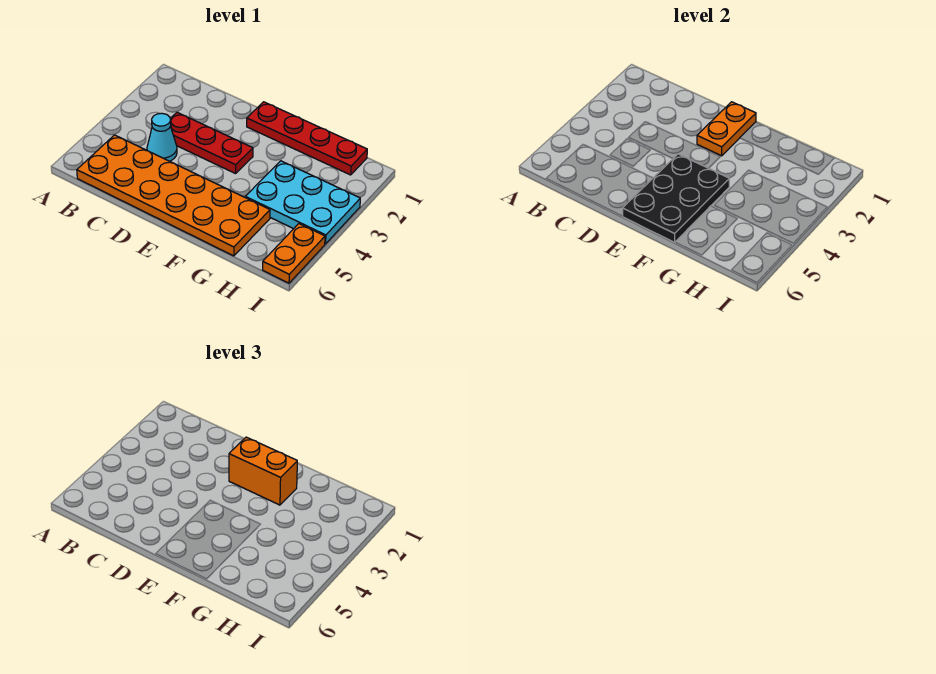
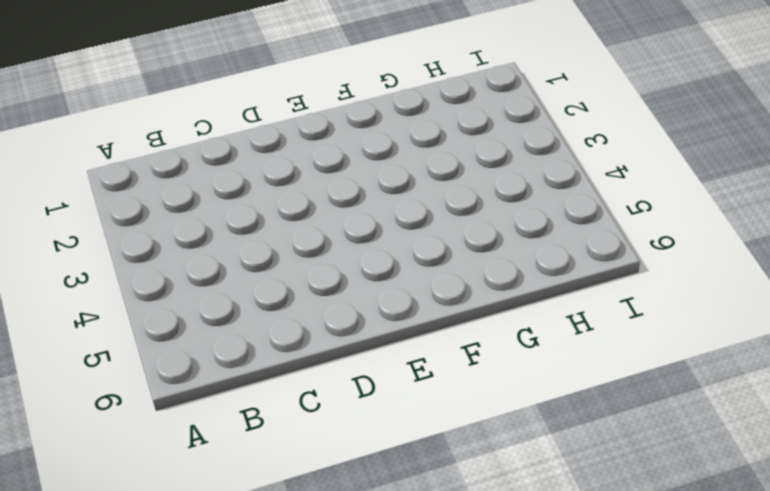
none -> orange 2x6 plate [77,135,270,256]
none -> red 1x3 plate [170,112,253,174]

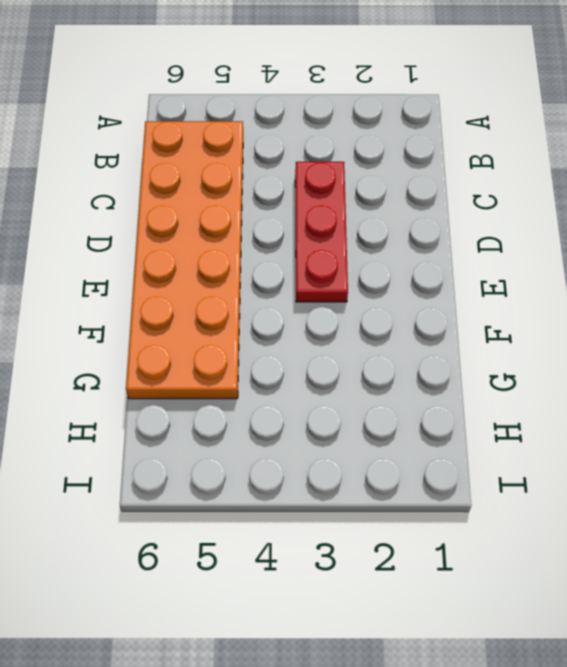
none -> cyan 1x1 cone [147,113,177,161]
none -> red 1x4 plate [247,102,367,175]

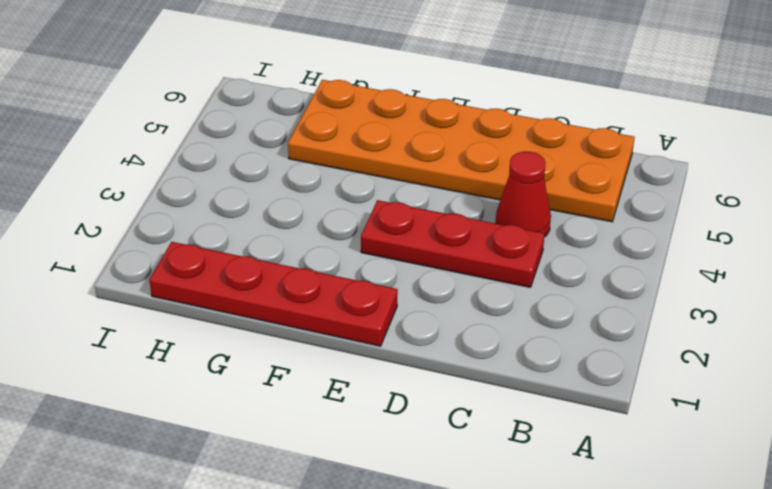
red 1x1 cone [496,152,551,237] -> cyan 1x1 cone [147,113,177,161]
none -> cyan 2x3 plate [245,161,360,244]
none -> orange 1x2 plate [263,224,325,283]

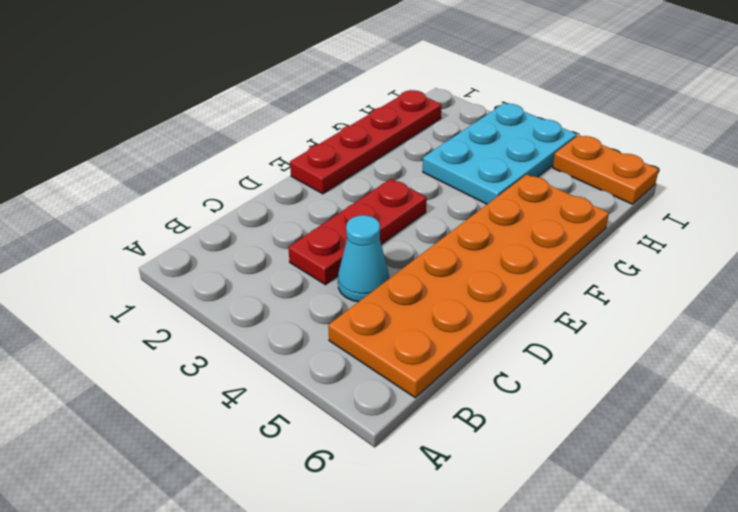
none -> orange 1x2 plate [697,102,756,156]
none -> black 2x3 plate [622,154,729,242]

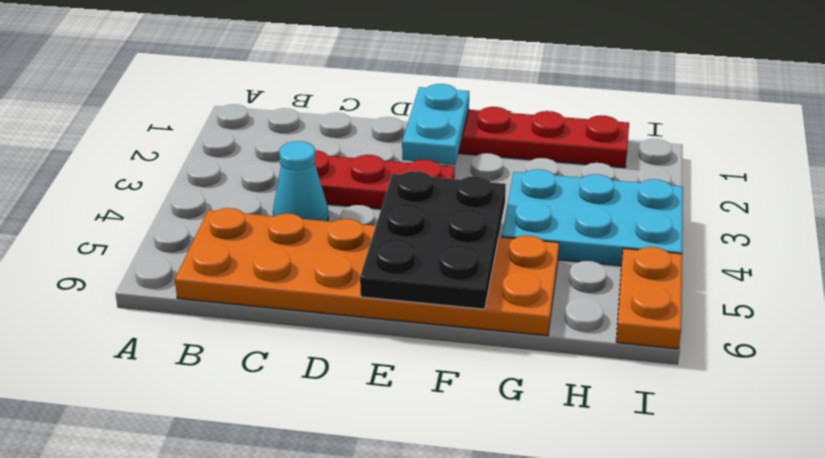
cyan 1x2 plate [402,84,469,165] -> orange 1x2 plate [697,102,756,156]
none -> orange 1x2 brick [229,437,297,505]

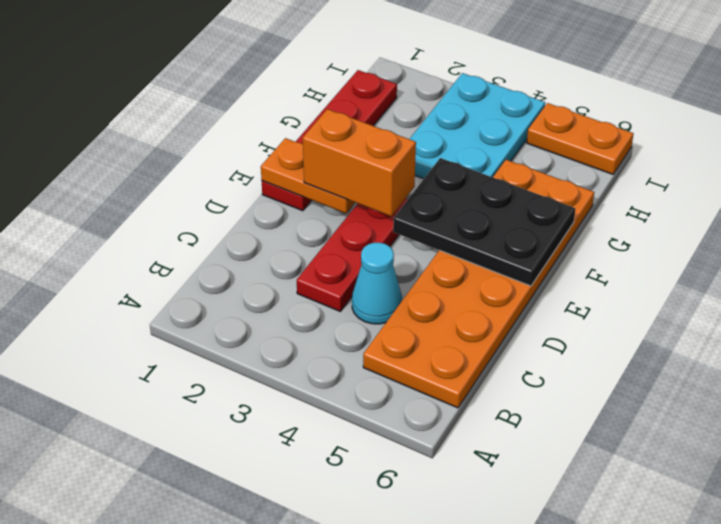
orange 1x2 brick [303,109,416,216] -> orange 1x2 brick turned to [229,437,297,505]

